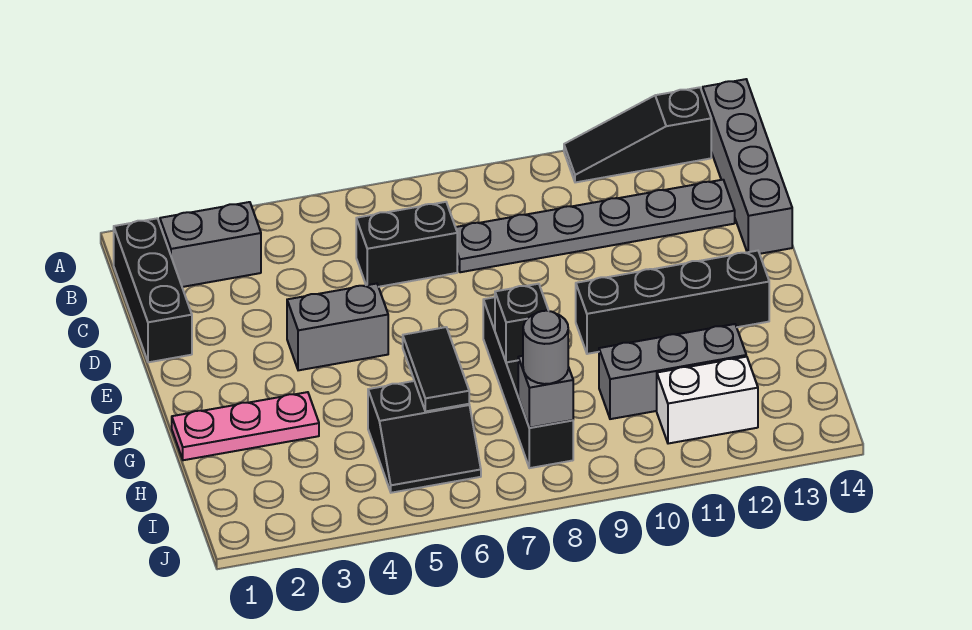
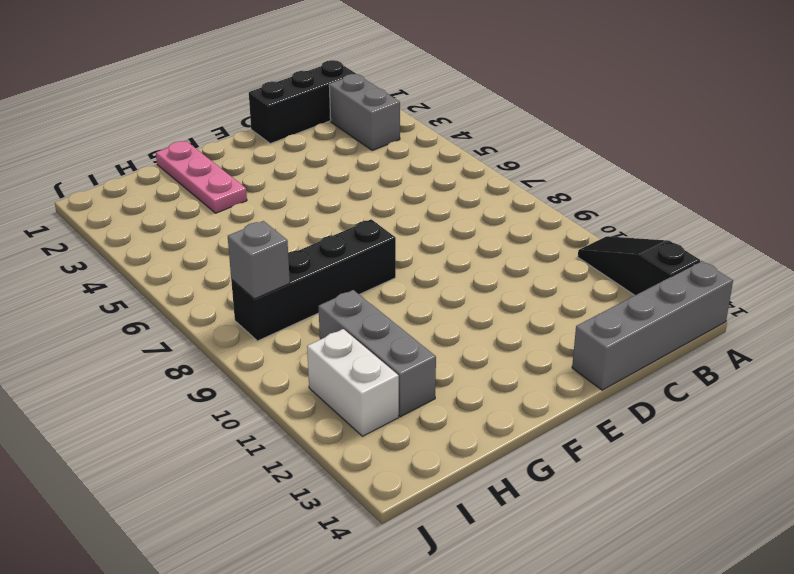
none -> black 1x2 brick [356,202,457,287]
none -> grey 1x6 plate [456,180,735,272]
none -> grey 1x2 brick [287,284,388,370]

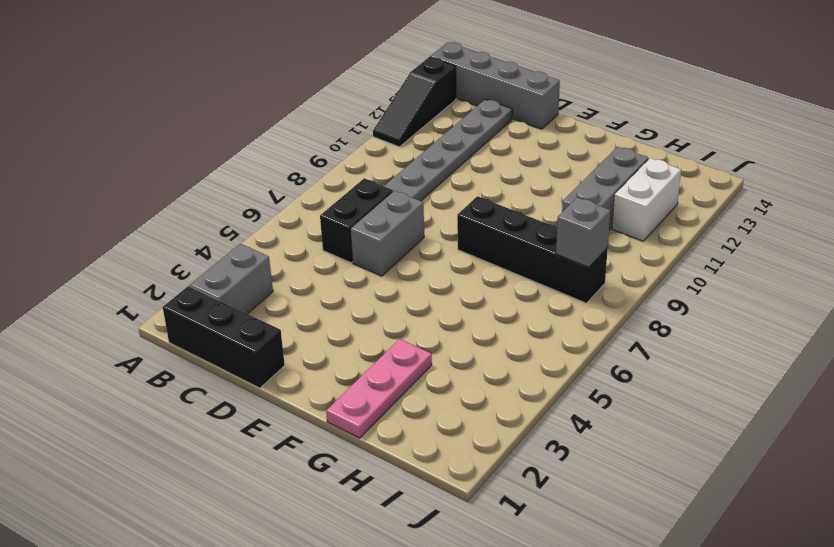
grey 1x2 brick [350,191,424,276] -> grey 1x2 brick moved to [287,284,388,370]
none -> black 1x4 brick [576,251,769,354]
none -> black 2x2 slope [368,381,481,493]
none -> black 1x2 tile [403,327,469,411]

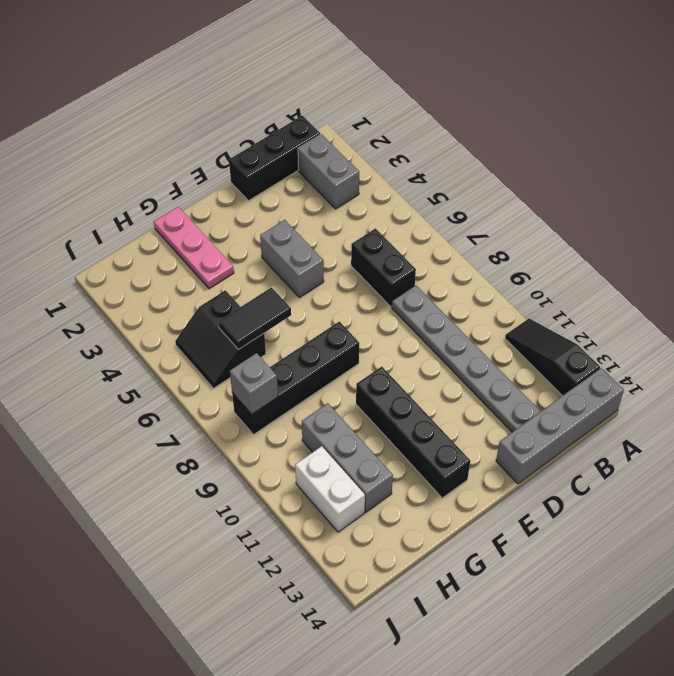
none -> black 1x1 brick [495,284,549,362]
none -> grey 1x1 round brick [523,311,568,384]

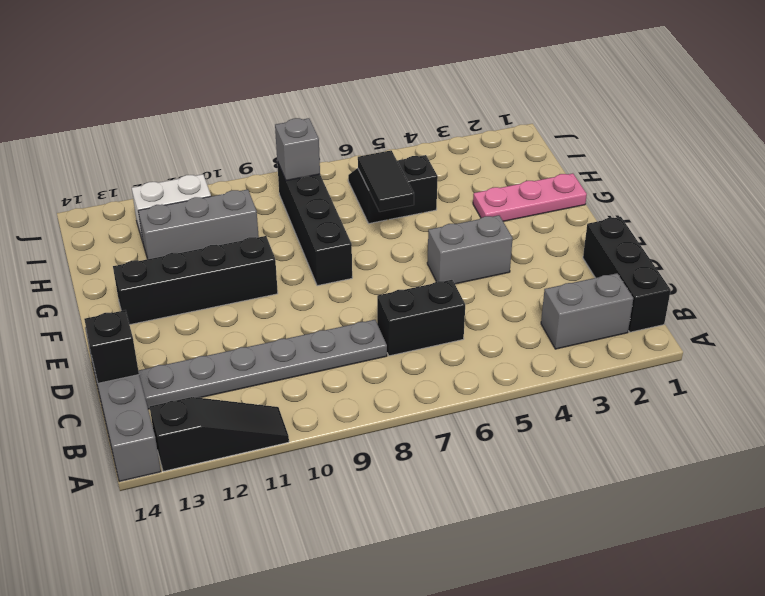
black 1x1 brick [84,310,139,383] -> black 1x1 brick moved to [495,284,549,362]
none -> grey 1x1 round brick [523,311,568,384]

